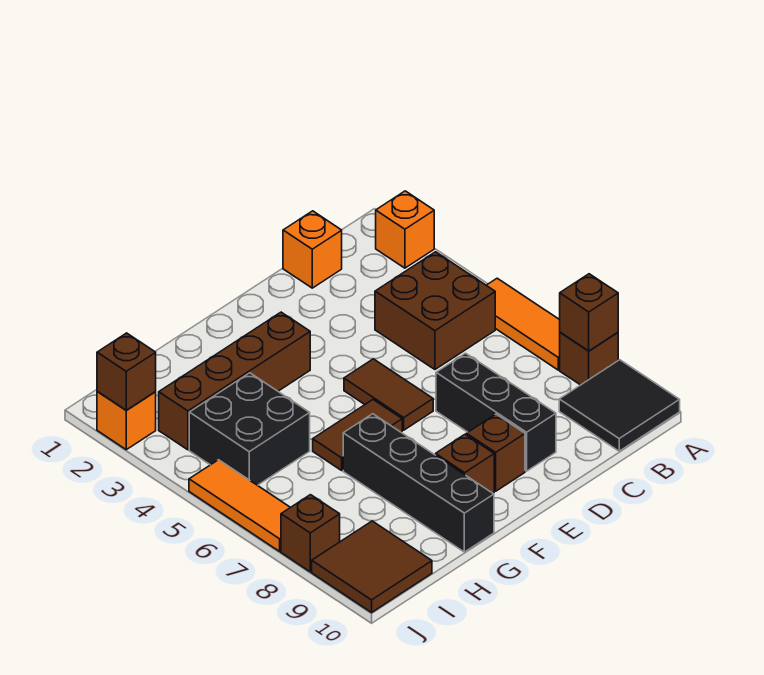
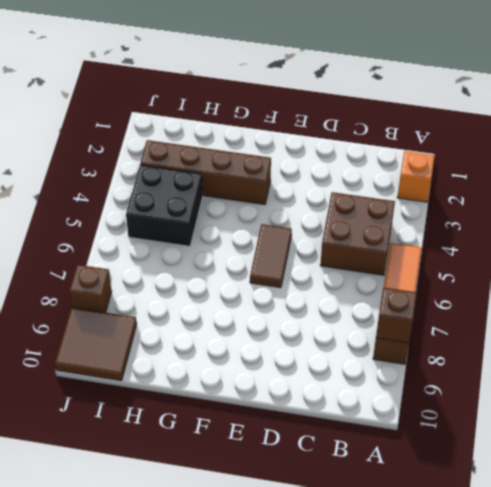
none -> black 2x2 tile [559,360,680,451]
none -> orange 1x1 brick [283,211,342,288]
none -> black 1x3 brick [436,353,556,471]

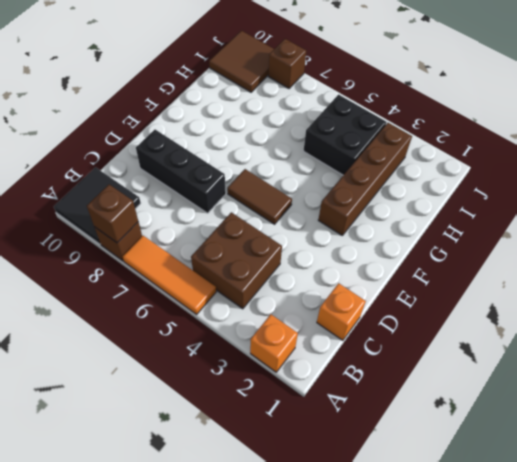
none -> brown 1x1 brick [466,414,525,491]
none -> brown 1x2 tile [313,400,402,470]
none -> brown 1x1 brick [436,435,494,493]

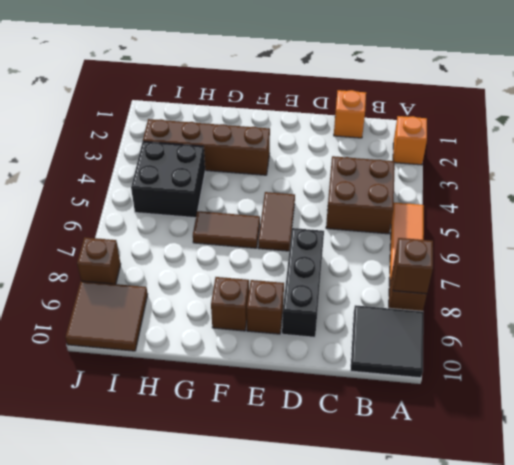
none -> black 1x4 brick [343,414,494,552]
none -> orange 1x1 brick [97,392,156,450]
none -> orange 1x3 tile [189,460,290,551]

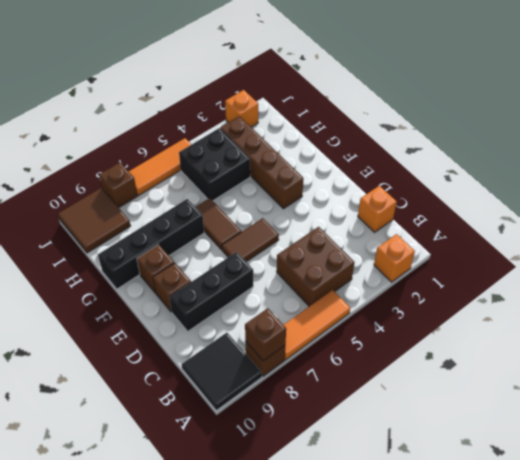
none -> brown 1x1 brick [97,333,156,410]

